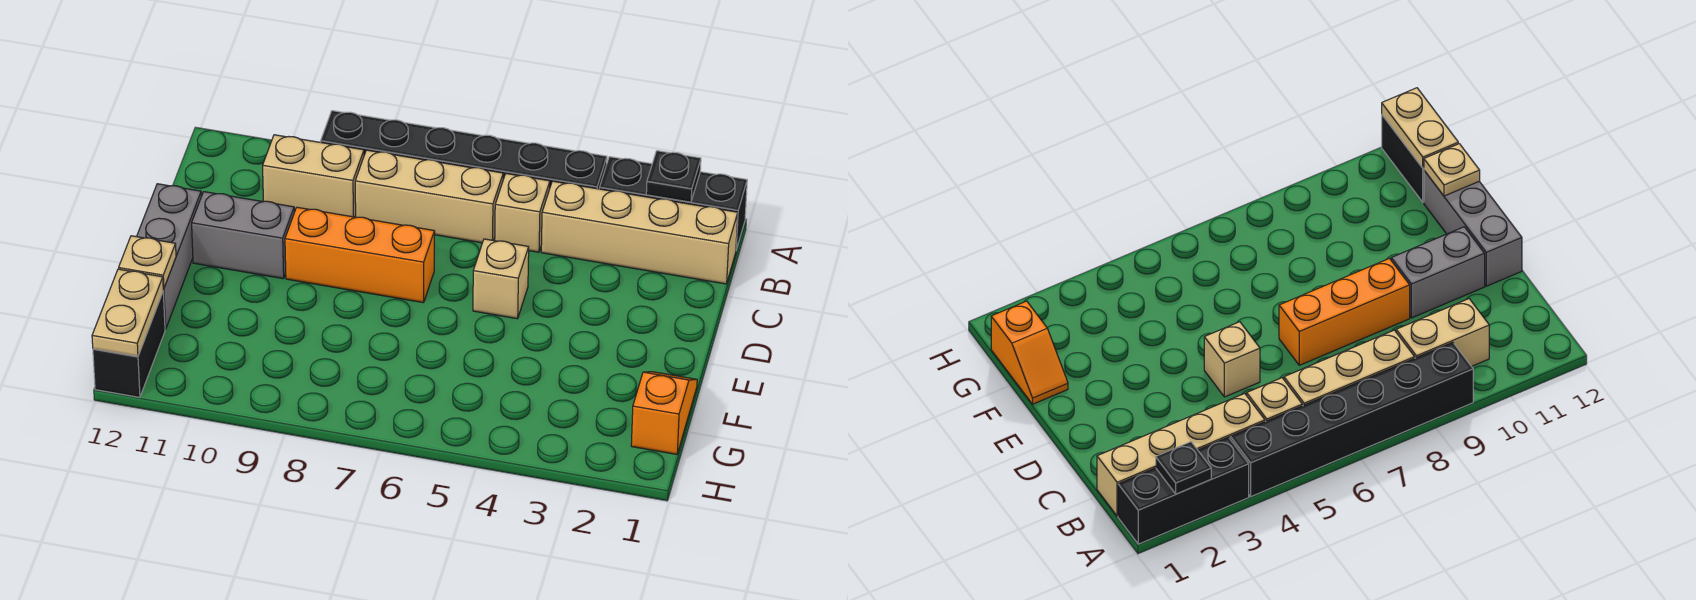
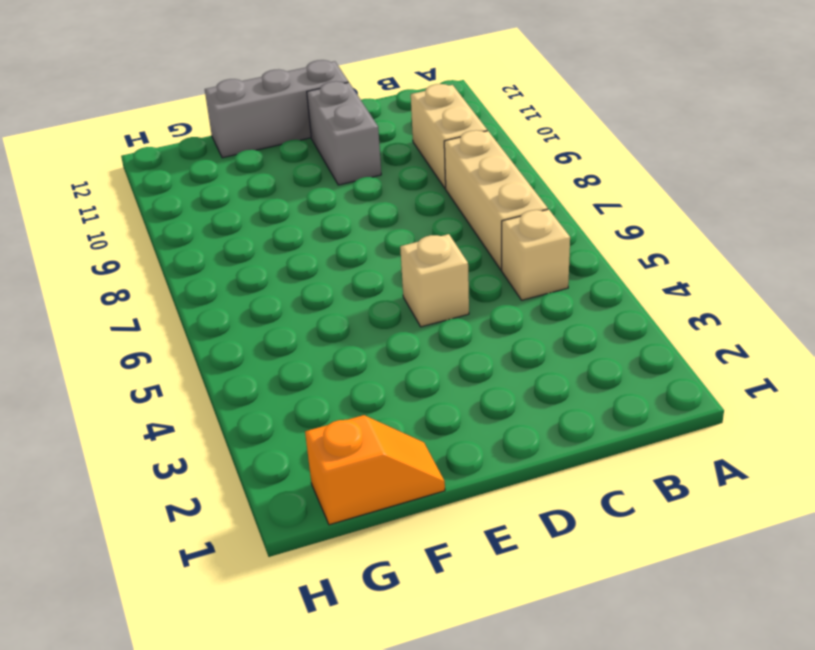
none -> black 1x3 brick [599,157,747,250]
none -> black 1x6 brick [321,111,607,189]
none -> tan 1x4 brick [541,181,738,284]

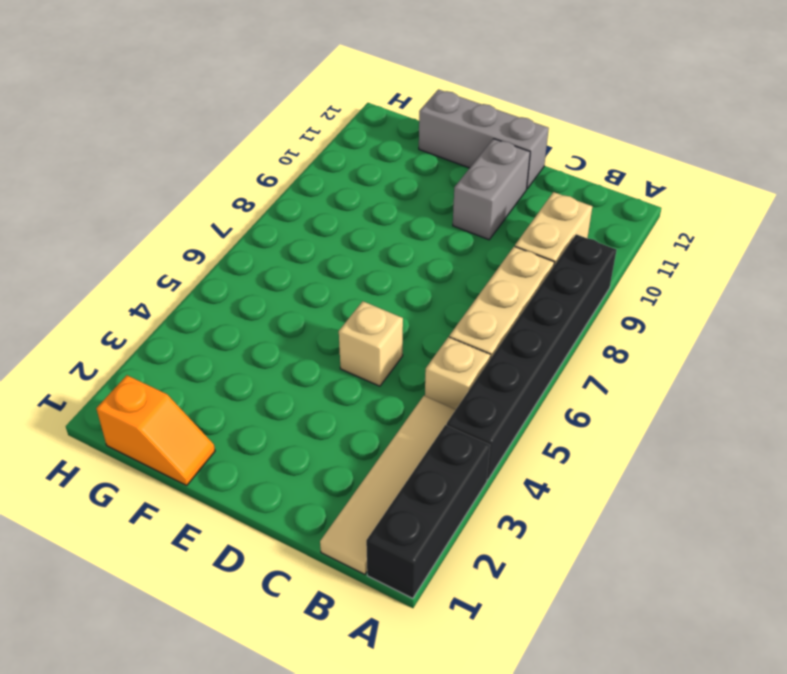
tan 1x4 tile [320,396,455,574] -> tan 1x4 brick [541,181,738,284]
none -> orange 1x3 brick [285,207,435,303]
none -> black 1x2 brick [93,292,165,397]
none -> black 1x1 plate [646,151,701,202]

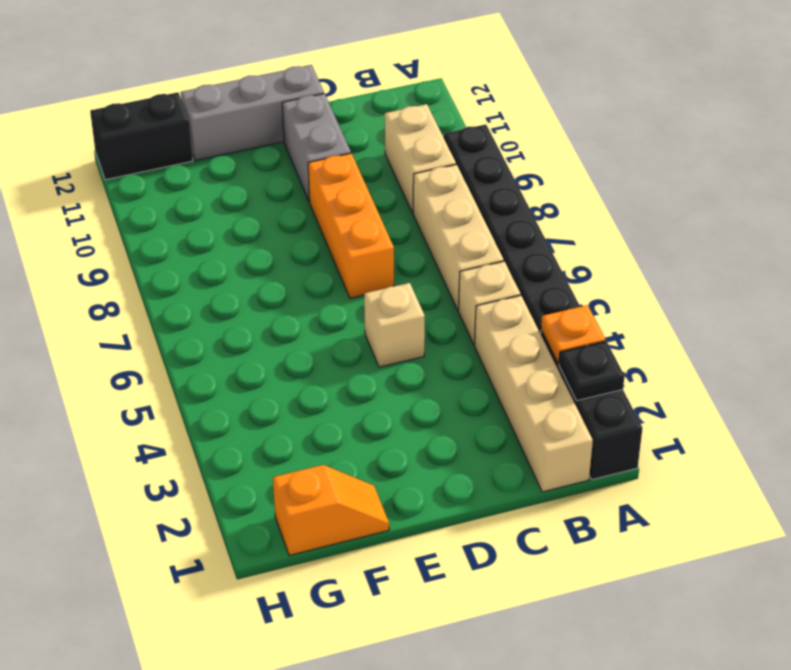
orange 1x1 plate [541,305,605,364] -> none
none -> tan 1x1 plate [119,236,176,288]
none -> tan 1x2 plate [92,269,163,357]

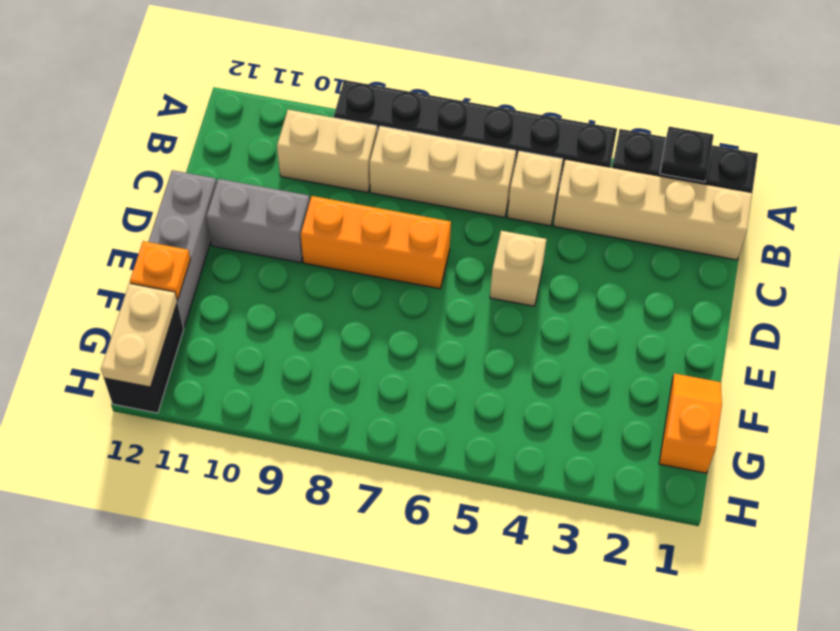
orange 1x1 plate [130,241,190,299] -> tan 1x1 plate [119,236,176,288]

